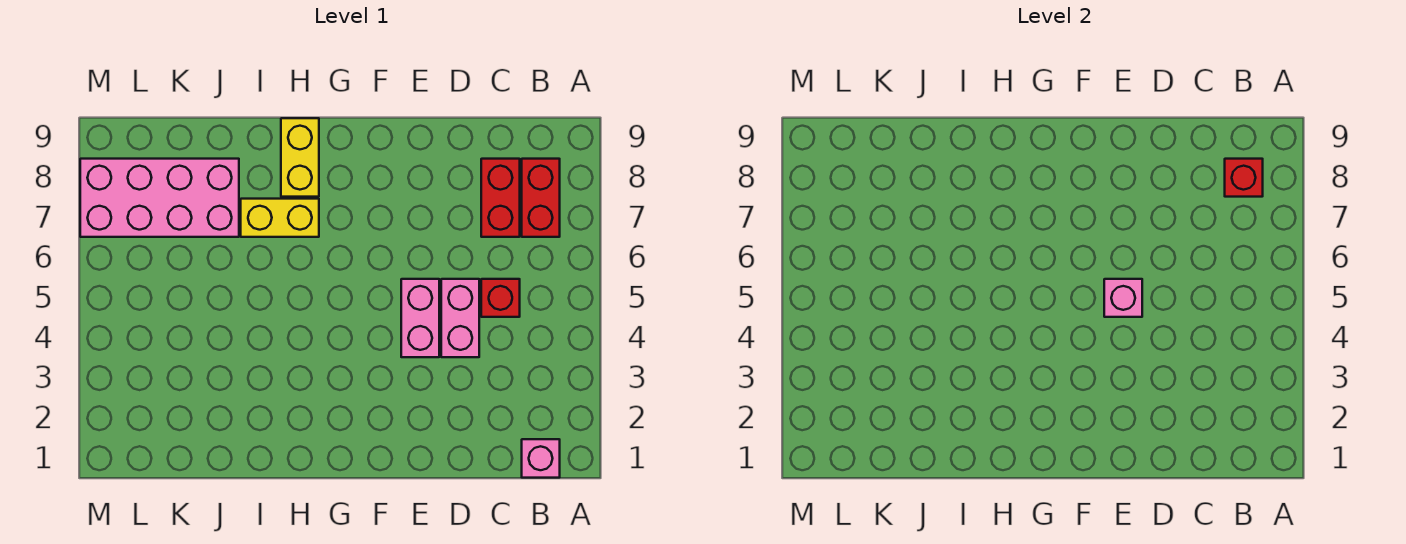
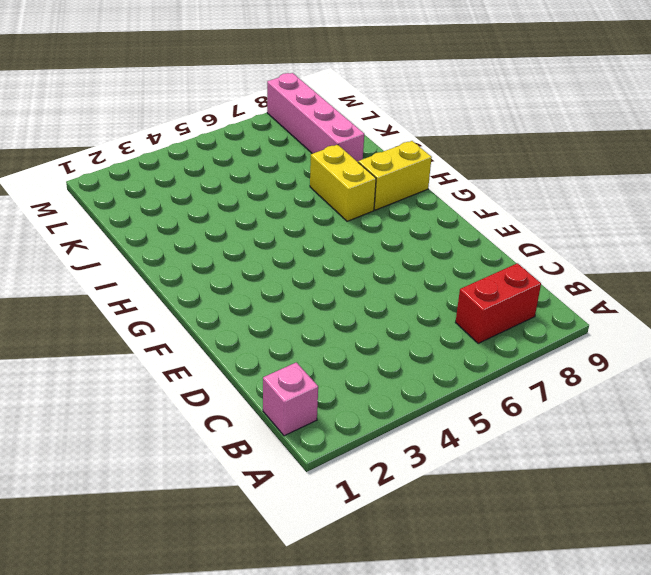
pink 1x4 brick [267,73,364,162] -> pink 2x4 brick [80,159,239,237]
none -> red 1x1 brick [481,279,520,317]
none -> red 1x2 brick [481,159,520,237]

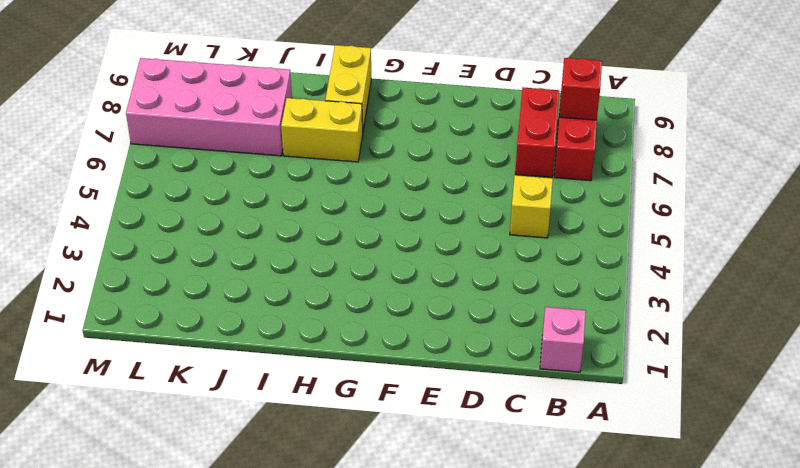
yellow 1x1 brick [510,175,553,238] -> red 1x1 brick [481,279,520,317]
none -> pink 1x2 brick [441,279,479,357]
none -> pink 1x2 brick [401,279,439,357]

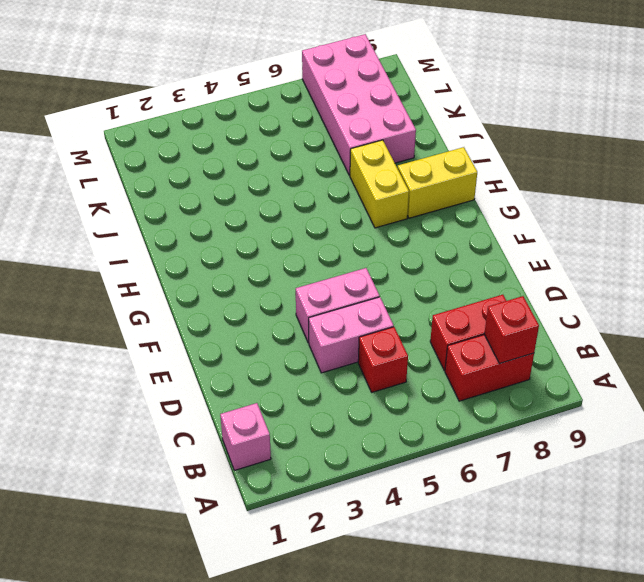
none -> pink 1x1 brick [1104,279,1142,317]

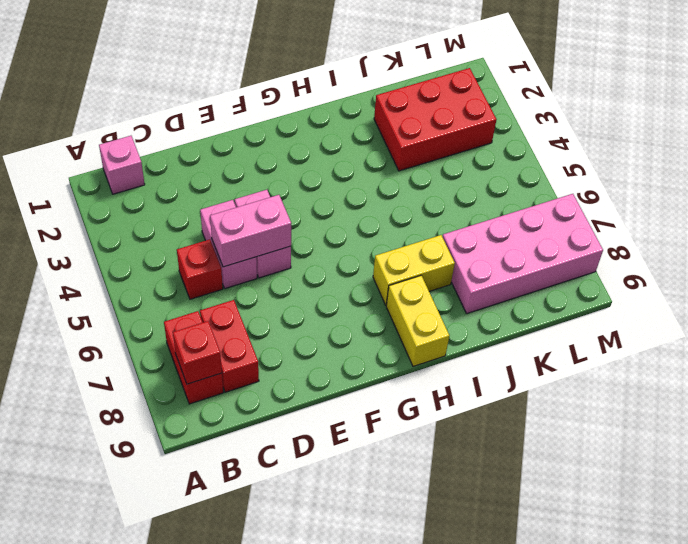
pink 1x2 brick [210,195,291,267] -> pink 1x1 brick [1104,279,1142,317]
red 2x3 brick [374,68,497,171] -> none

